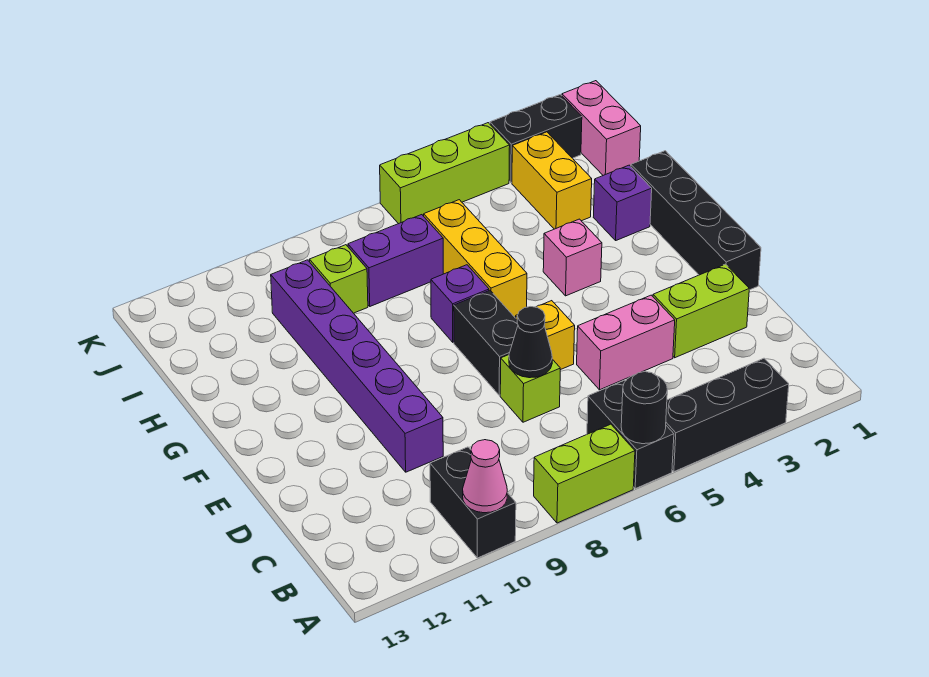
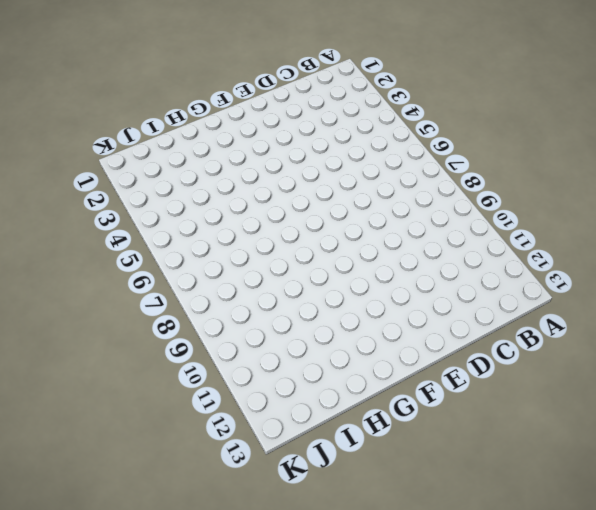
none -> black 1x3 brick [666,358,789,472]
none -> black 1x2 brick [587,380,674,489]
none -> lime 1x2 brick [534,424,635,523]

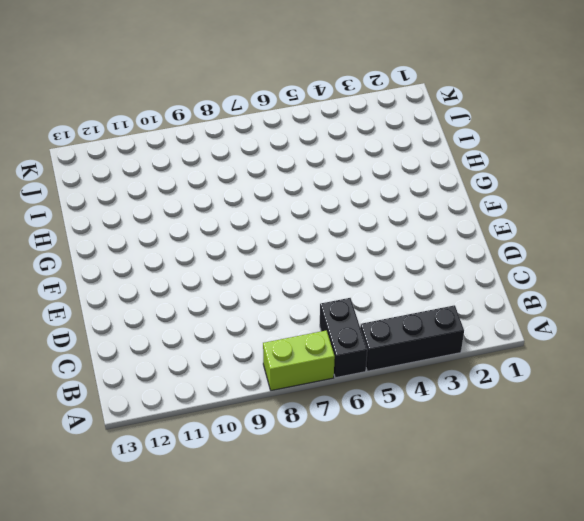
none -> black 1x2 brick [430,447,516,558]
none -> lime 1x2 brick [653,264,749,358]
none -> pink 1x2 brick [577,295,675,390]

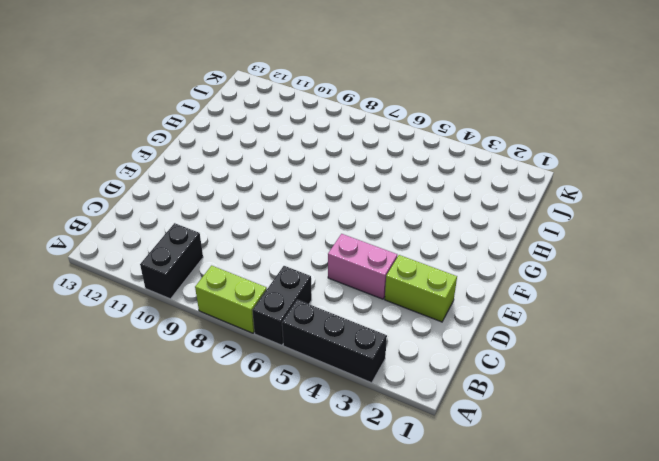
none -> lime 1x1 brick [500,355,560,422]
none -> purple 1x6 brick [271,260,443,472]
none -> black 1x4 brick [631,151,761,290]

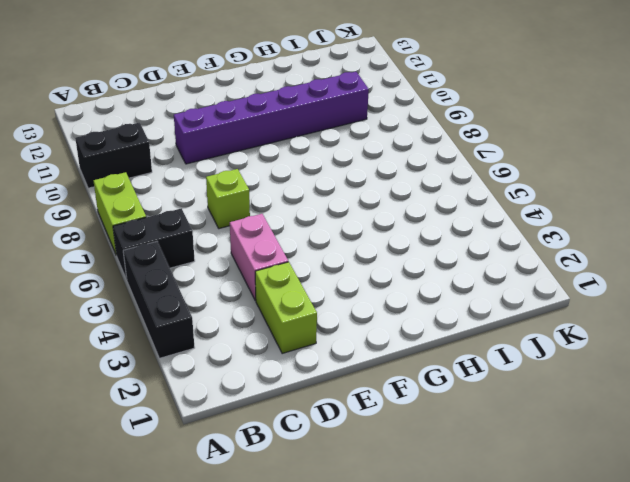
none -> black 1x4 brick [631,151,761,290]
none -> yellow 1x1 brick [516,301,575,370]
none -> black 1x2 brick [454,291,518,395]

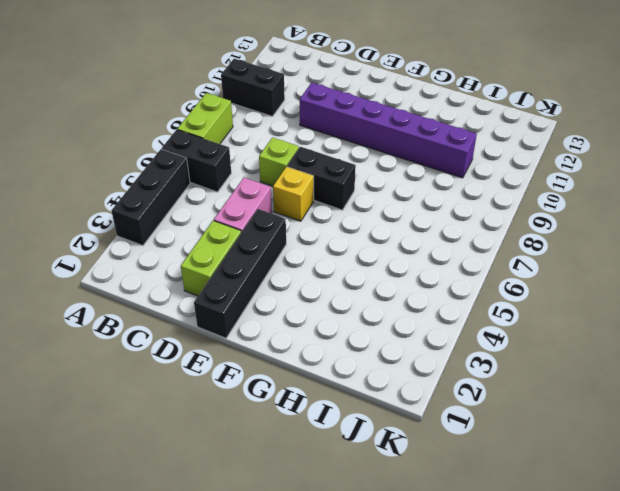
black 1x4 brick [194,209,286,338] -> black 1x4 brick turned to [631,151,761,290]
none -> pink 1x1 brick [543,219,602,296]
none -> yellow 1x3 brick [424,200,527,317]
none -> purple 1x1 brick [431,265,489,342]

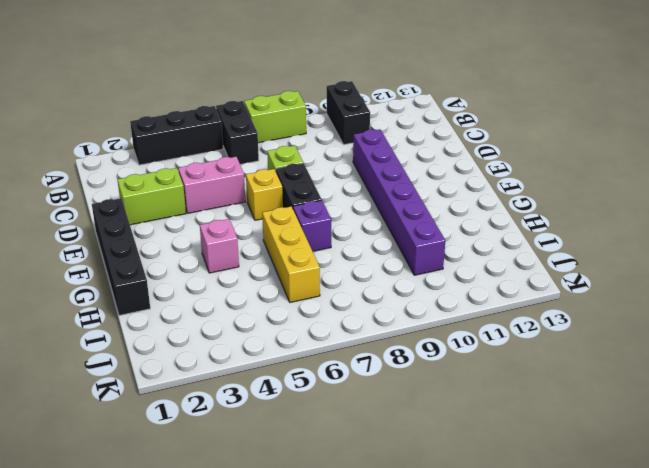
none -> purple 1x1 brick [593,165,652,240]
none -> yellow 1x2 brick [512,132,592,229]
none -> purple 1x2 brick [348,215,443,306]

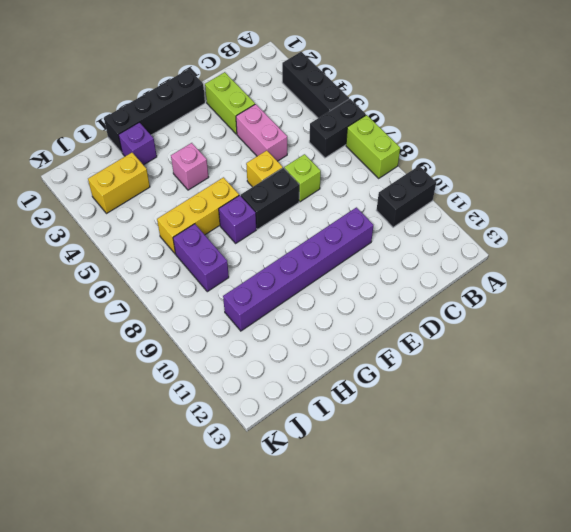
none -> lime 1x1 brick [309,245,368,313]
none -> pink 1x2 brick [562,81,641,175]
none -> black 1x2 brick [490,95,582,183]

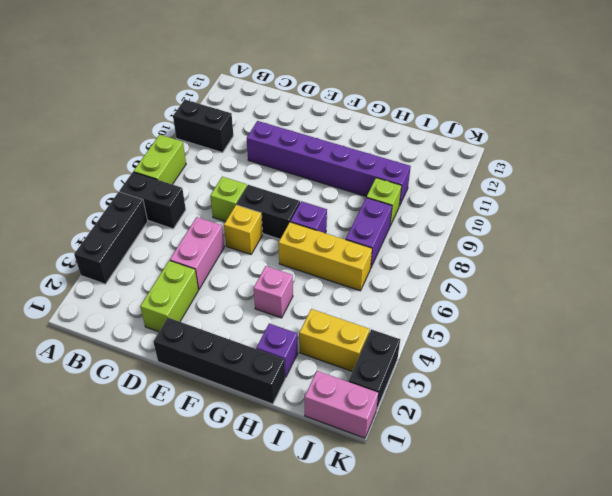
none -> lime 1x3 brick [380,123,510,224]
none -> black 1x1 round brick [621,372,667,444]
none -> pink 1x1 cone [463,440,507,513]

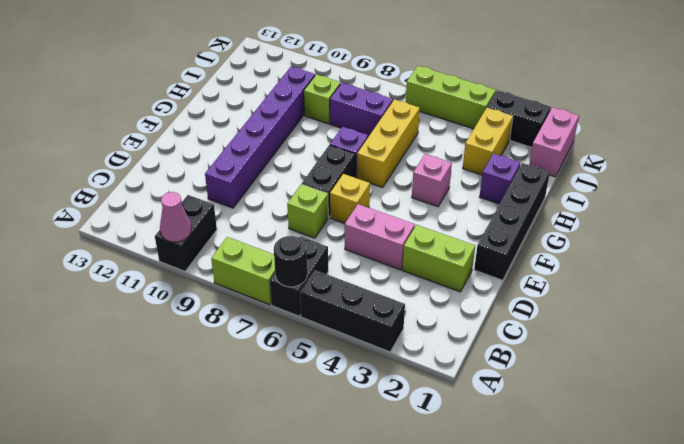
none -> black 1x1 cone [509,307,552,378]

